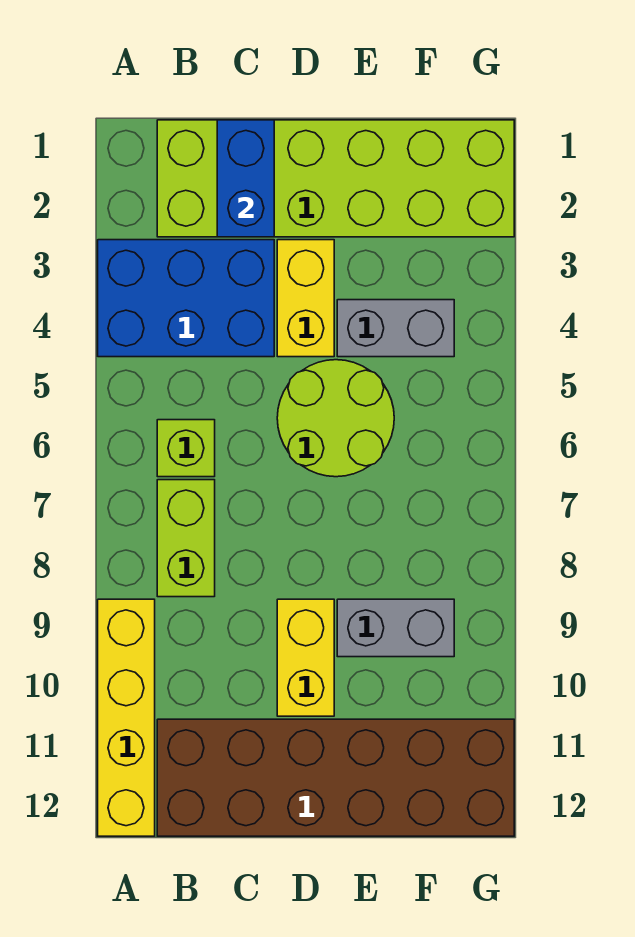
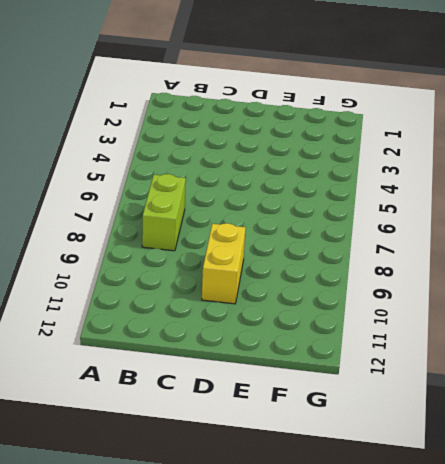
none -> blue 2x3 brick [98,240,274,357]
none -> yellow 1x4 brick [98,599,155,836]
none -> lime 2x6 brick [157,120,514,237]

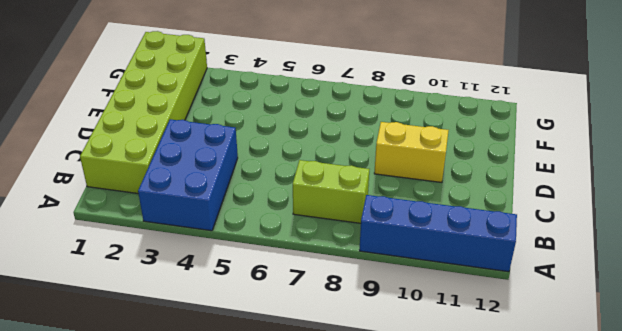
blue 1x4 brick [359,195,517,272] -> yellow 1x4 brick [98,599,155,836]
none -> lime 1x1 brick [157,420,215,477]
none -> brown 2x6 brick [157,719,514,836]
none -> yellow 1x2 brick [277,240,334,357]

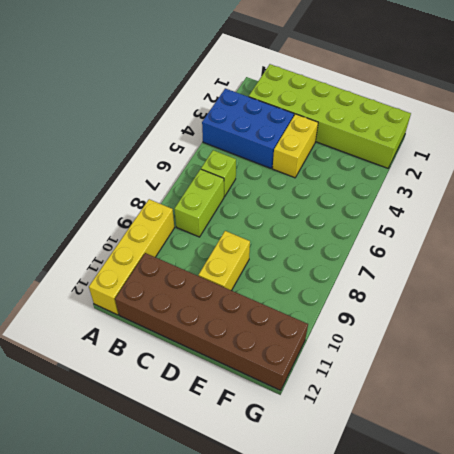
none -> lime 2x2 round brick [277,360,394,477]
none -> grey 1x2 brick [337,300,454,357]
none -> grey 1x2 brick [337,599,454,657]

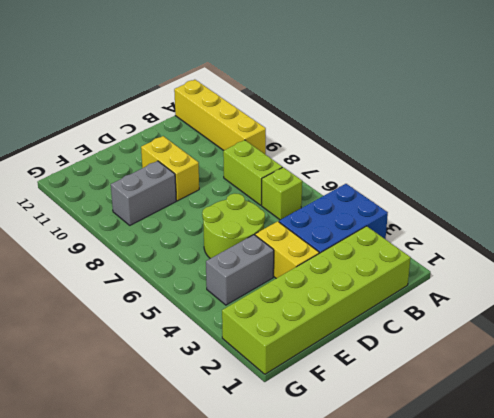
none -> brown 2x6 brick [157,719,514,836]
none -> blue 1x2 brick [217,120,274,237]

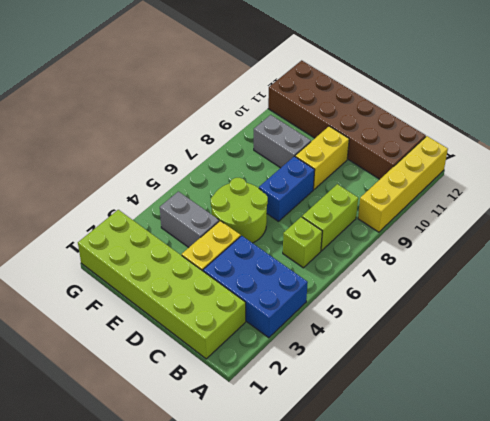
blue 1x2 brick [259,156,315,221] -> blue 1x2 brick moved to [217,120,274,237]

